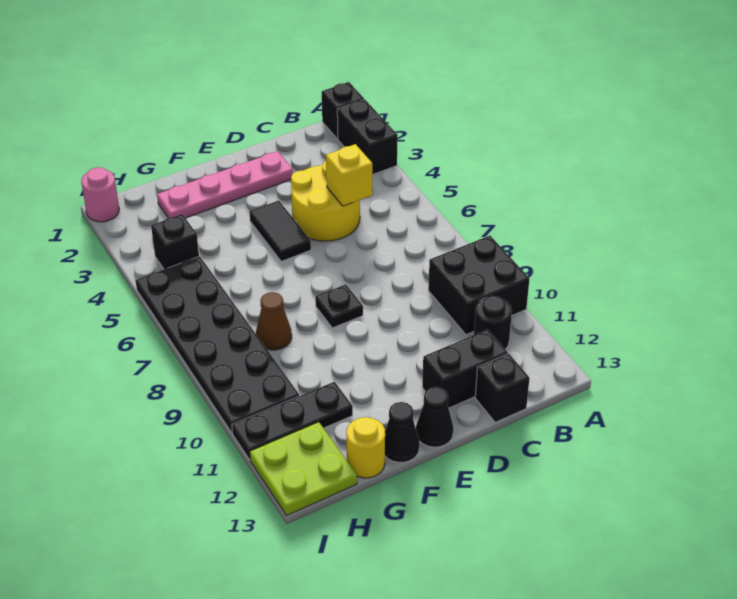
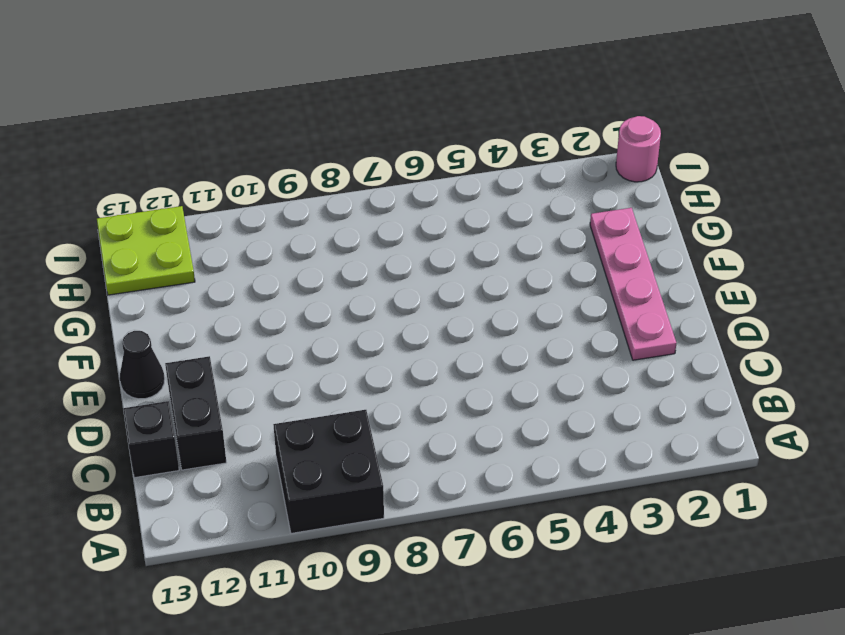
none -> black 1x1 brick [322,82,364,139]
none -> black 1x2 brick [337,99,398,175]
none -> black 1x1 round brick [474,296,512,349]

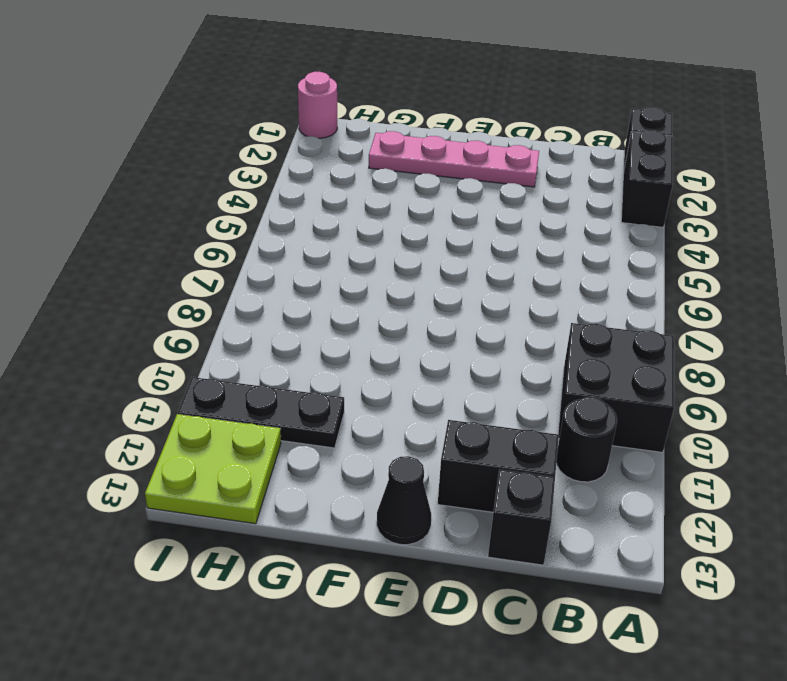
none -> yellow 2x2 round brick [291,161,360,241]
none -> black 1x2 tile [249,201,311,262]
none -> black 1x1 plate [315,284,363,328]

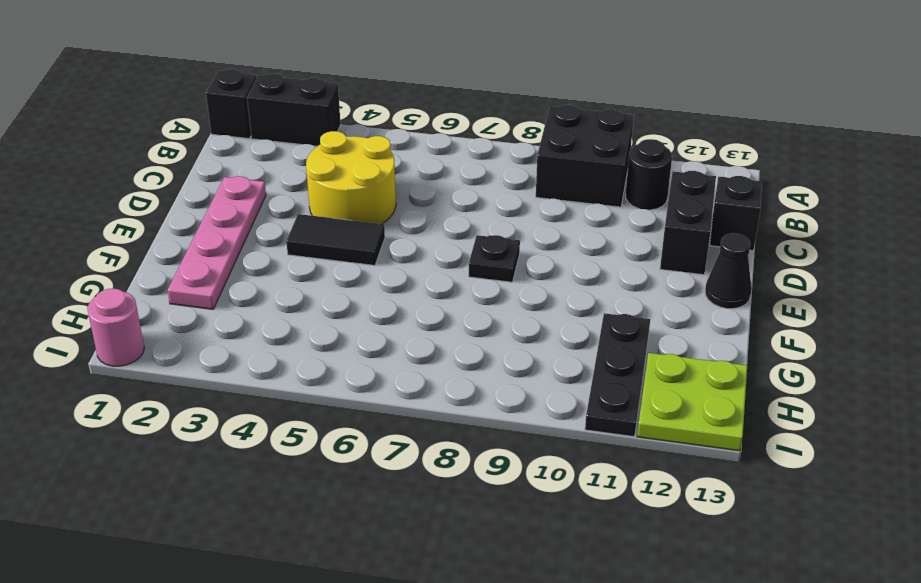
none -> black 1x1 cone [385,402,419,462]
none -> brown 1x1 cone [256,292,292,350]
none -> yellow 1x1 round brick [346,417,385,478]

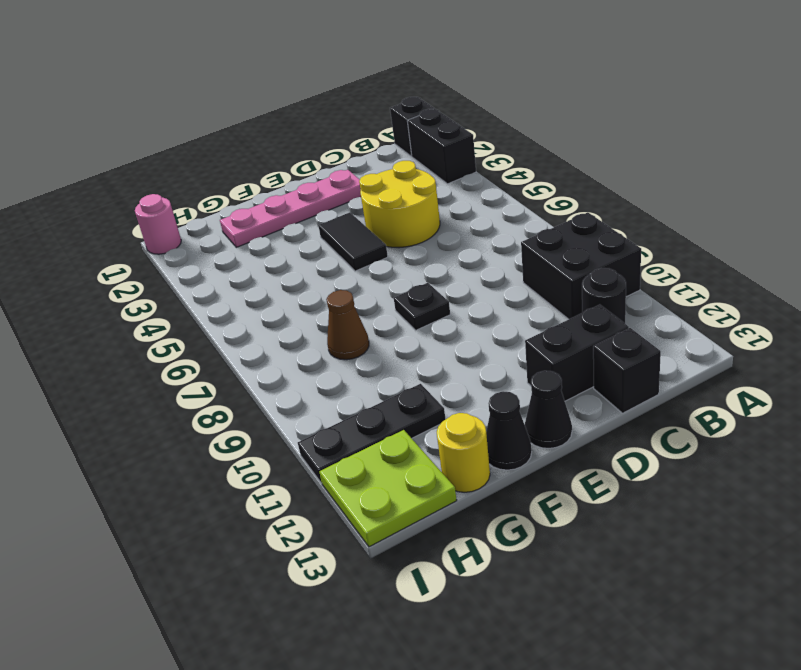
none -> black 1x1 brick [151,214,199,269]
none -> black 2x6 plate [135,256,299,433]
none -> yellow 1x1 brick [326,144,372,206]

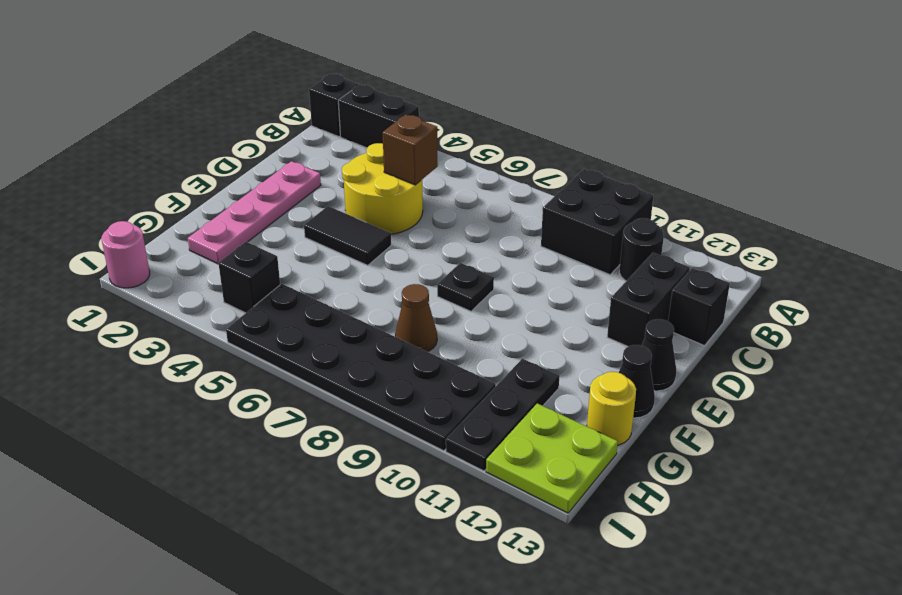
brown 1x1 brick [383,115,438,185] -> yellow 1x1 brick [326,144,372,206]

